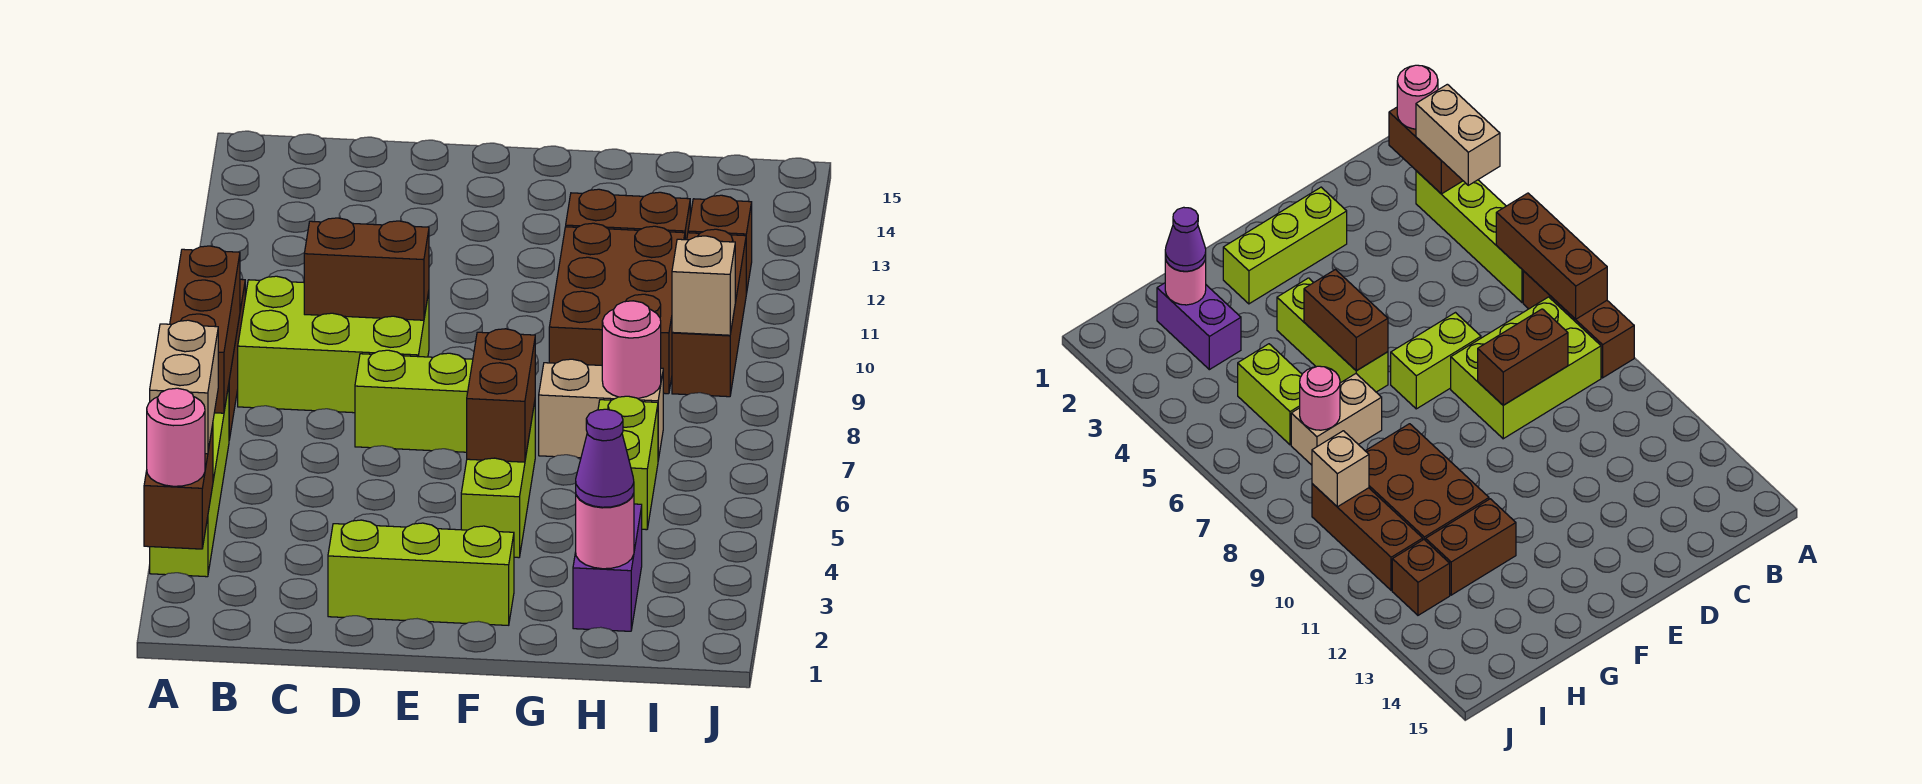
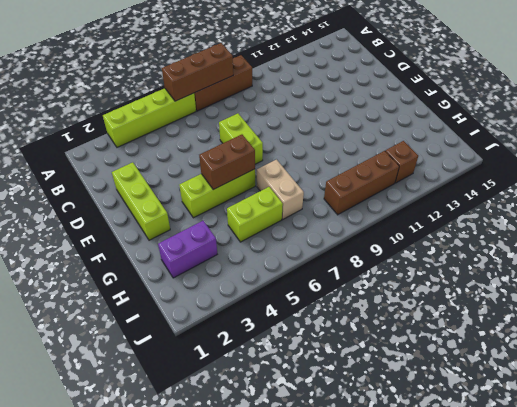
none -> lime 2x3 brick [238,276,429,413]
none -> brown 2x3 brick [549,223,685,394]
none -> brown 1x2 brick [566,189,690,240]

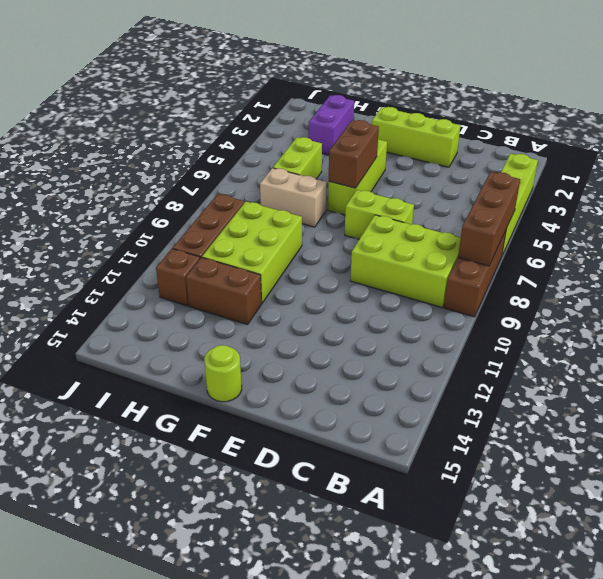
lime 1x1 round brick [204,345,242,402] -> none
lime 2x3 brick [202,202,302,303] -> brown 2x3 brick [549,223,685,394]
none -> brown 1x2 brick [144,425,213,549]
none -> brown 1x2 brick [304,218,429,320]
none -> pink 1x1 round brick [576,494,634,569]

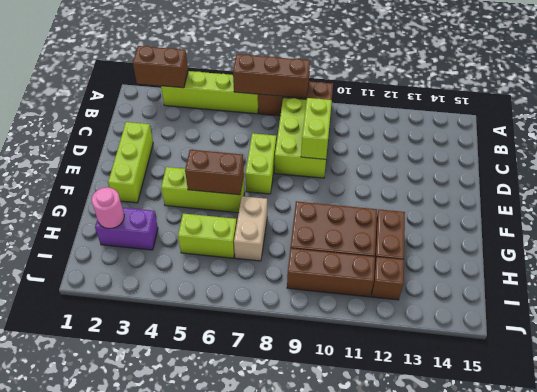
lime 1x2 brick [301,98,332,159] -> brown 1x2 brick [304,218,429,320]
none -> pink 1x1 round brick [602,301,661,398]
none -> tan 1x1 brick [672,236,735,335]
none -> pink 1x1 round brick [147,388,205,486]

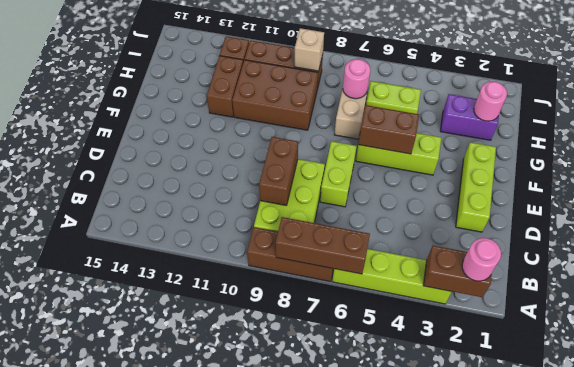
none -> tan 1x2 brick [150,320,218,454]
none -> purple 1x1 cone [576,409,634,507]

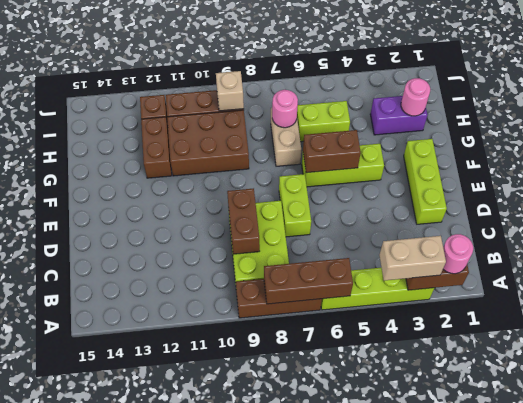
none -> purple 1x1 cone [576,409,634,507]

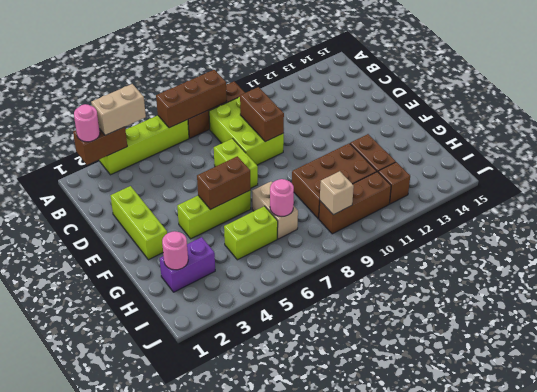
none -> purple 1x1 cone [576,409,634,507]

